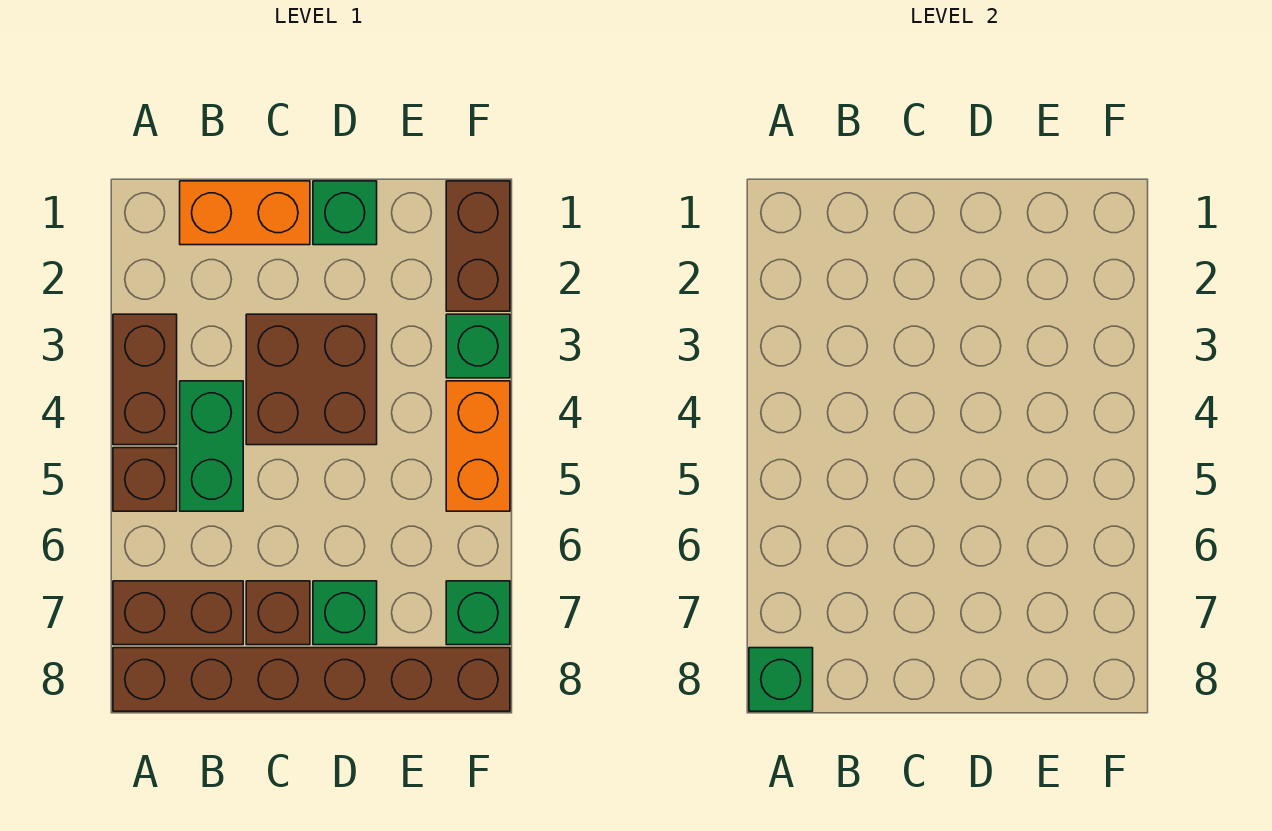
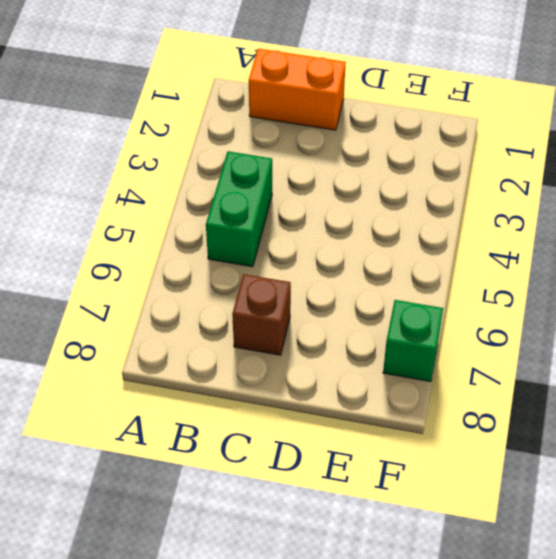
none -> brown 1x2 brick [113,314,177,445]
none -> brown 1x1 brick [113,448,177,511]
none -> brown 1x2 brick [113,581,243,645]

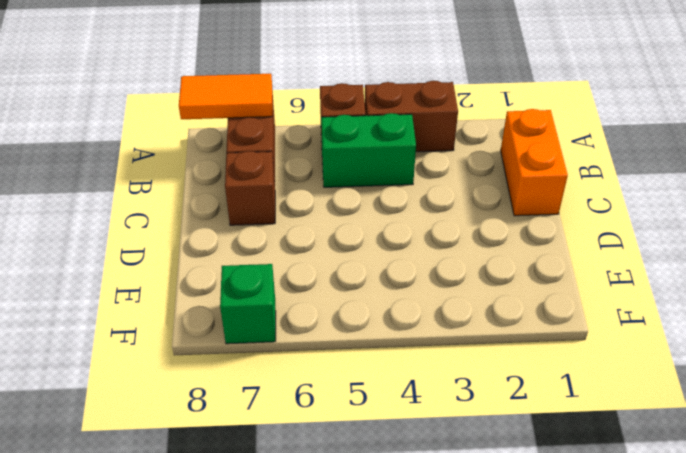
orange 1x2 tile [179,74,272,119] -> green 1x1 brick [749,648,813,711]
none -> brown 1x6 brick [113,648,510,711]
none -> brown 2x2 brick [246,314,377,445]
none -> green 1x1 brick [313,181,377,245]

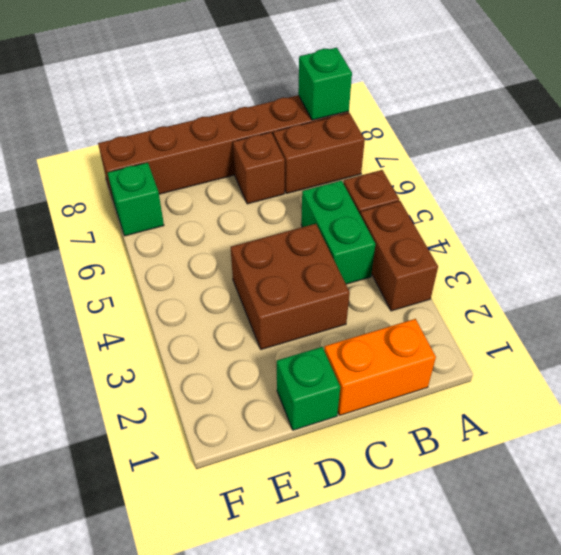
none -> green 1x1 brick [313,581,377,645]
none -> brown 1x2 brick [446,181,510,311]
none -> green 1x1 brick [446,314,510,378]

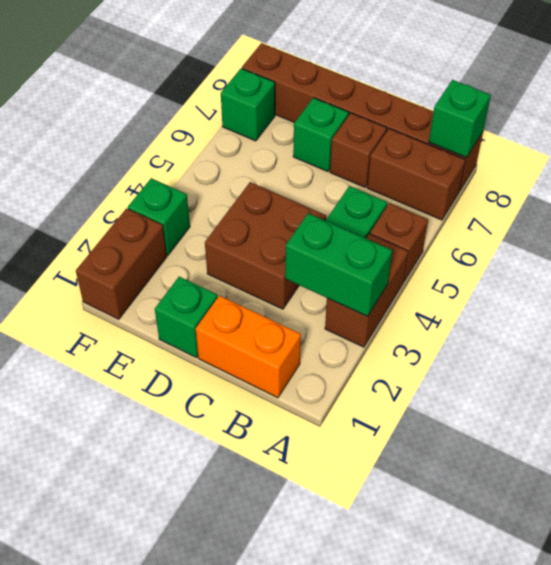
green 1x2 brick [285,213,392,317] -> none
none -> orange 1x2 brick [446,381,510,511]

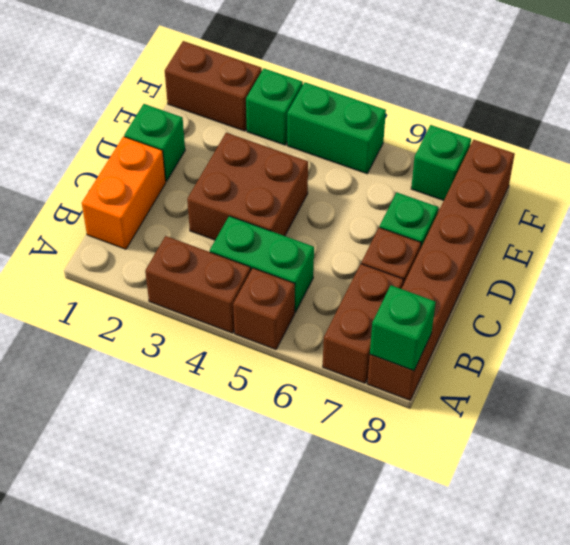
green 1x2 brick [287,82,386,174] -> orange 1x2 brick [446,381,510,511]

